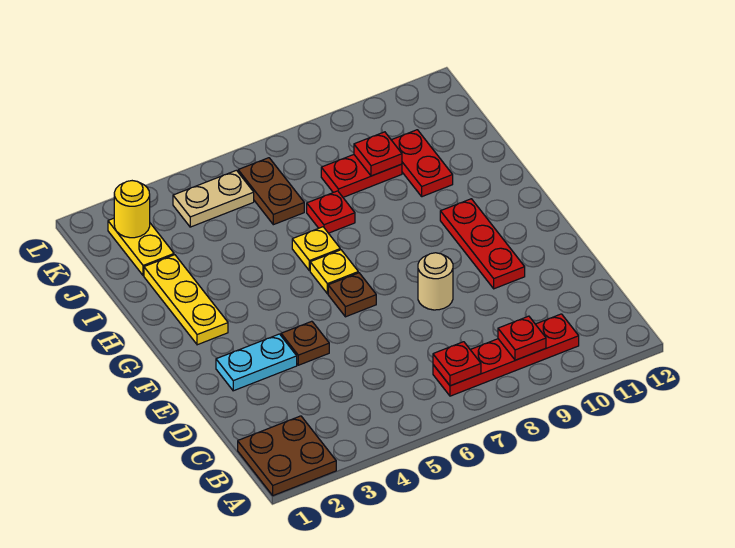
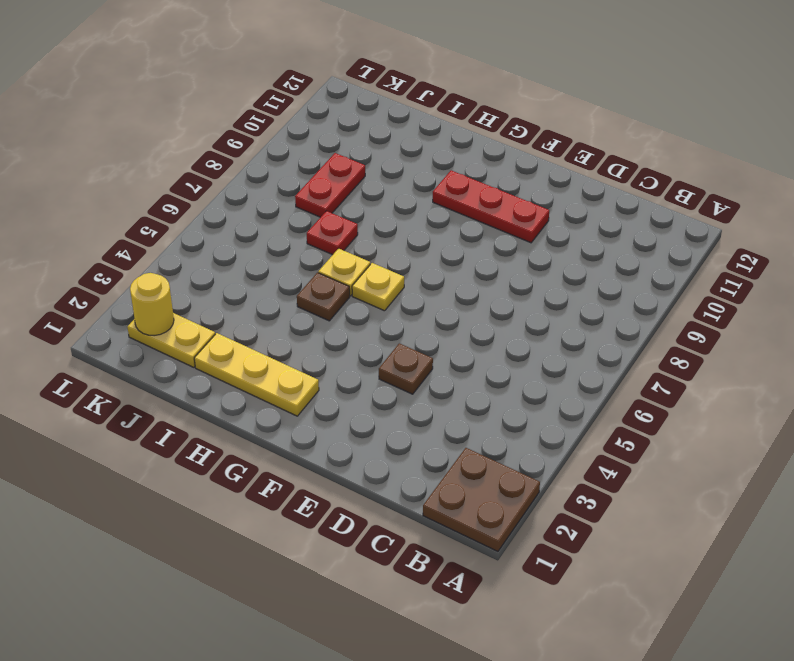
brown 1x1 plate [297,273,350,321] -> brown 1x1 plate moved to [328,273,376,317]
none -> red 1x4 plate [433,314,579,396]
none -> cyan 1x2 plate [216,334,297,391]
none -> tan 1x1 round brick [418,253,453,310]

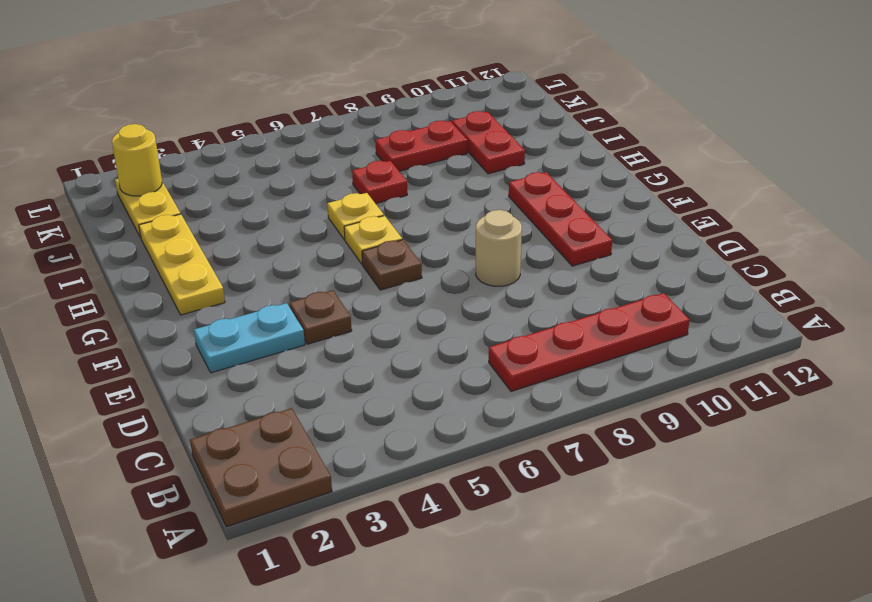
none -> brown 1x2 plate [238,158,304,225]
none -> tan 1x2 plate [173,170,254,227]
none -> red 1x1 plate [433,342,481,386]

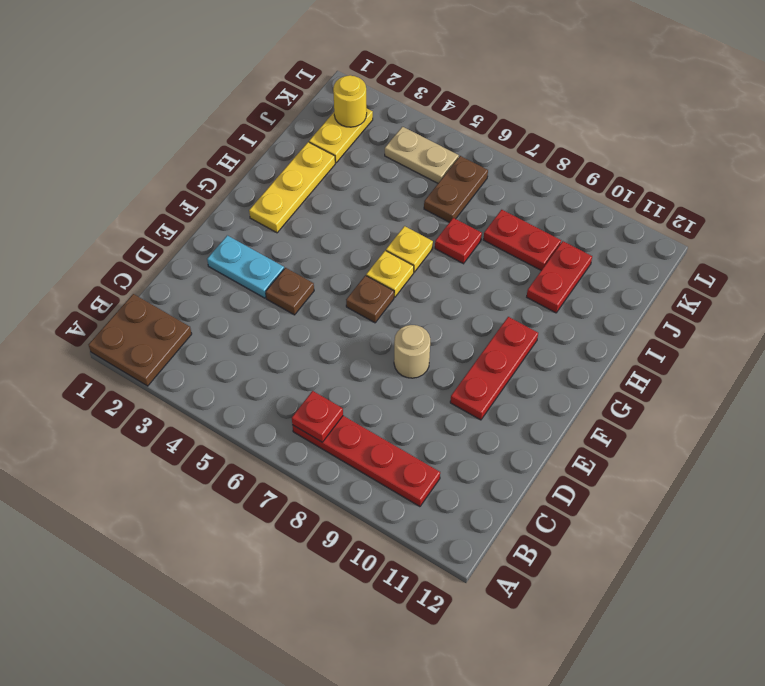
none -> red 1x1 plate [498,316,546,360]
none -> red 1x1 plate [354,132,402,176]

